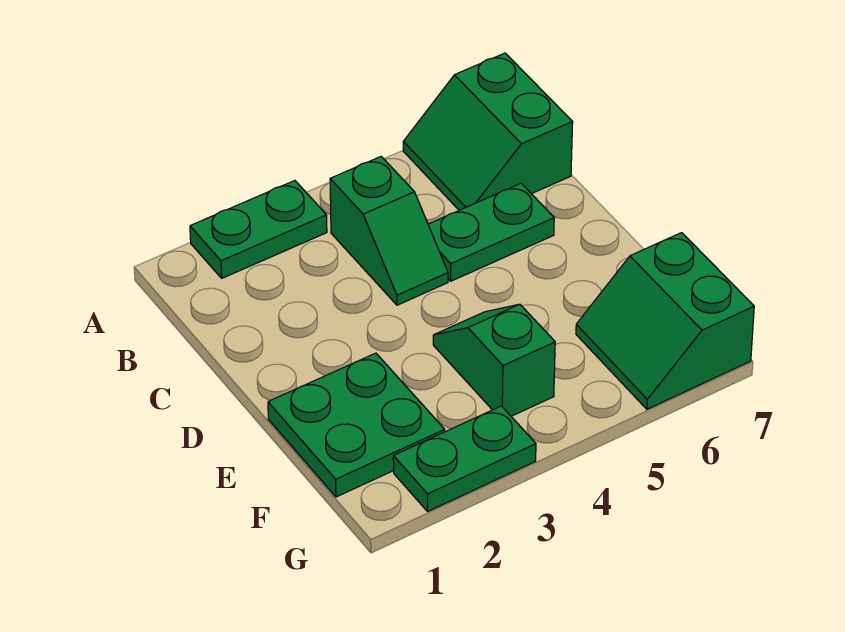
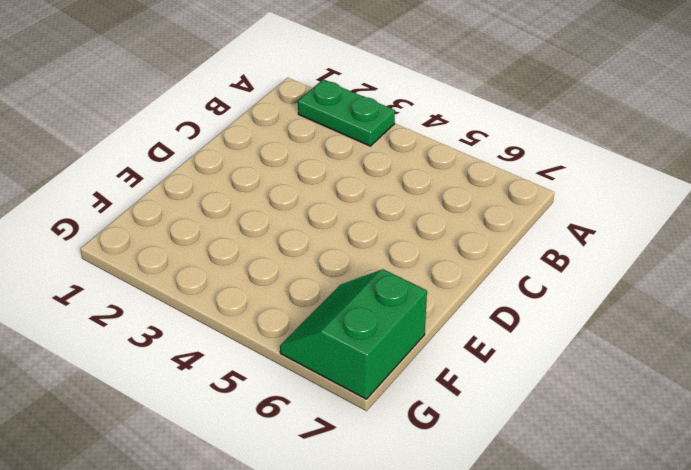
none -> green 2x2 slope [403,53,573,210]
none -> green 1x2 slope [330,157,448,305]

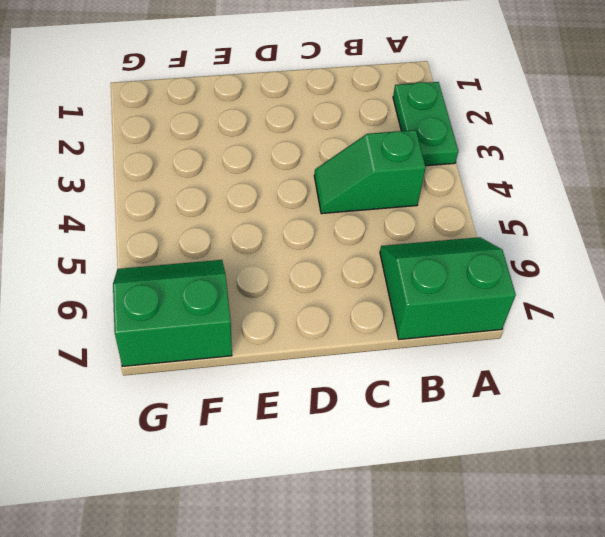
none -> green 1x2 plate [428,183,554,281]
none -> green 2x2 plate [268,353,445,497]

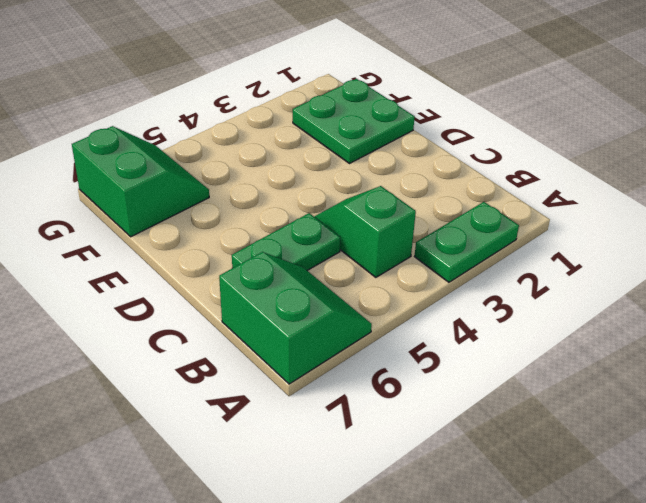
none -> green 1x2 slope [433,304,555,416]
none -> green 1x2 plate [393,406,536,512]

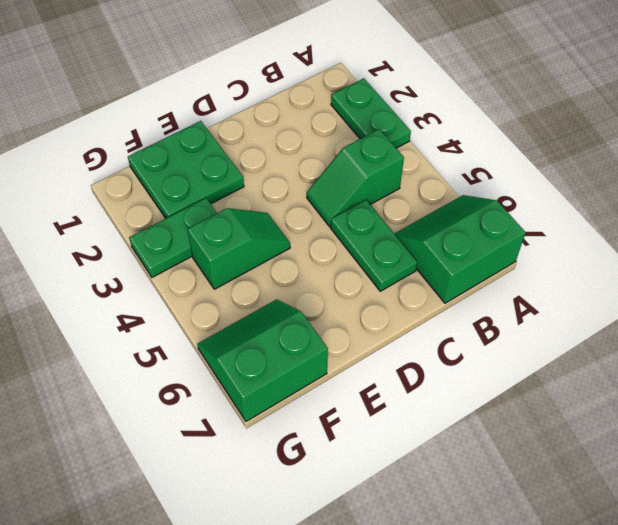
green 1x2 plate [129,198,217,277] -> green 1x2 plate turned to [393,406,536,512]

